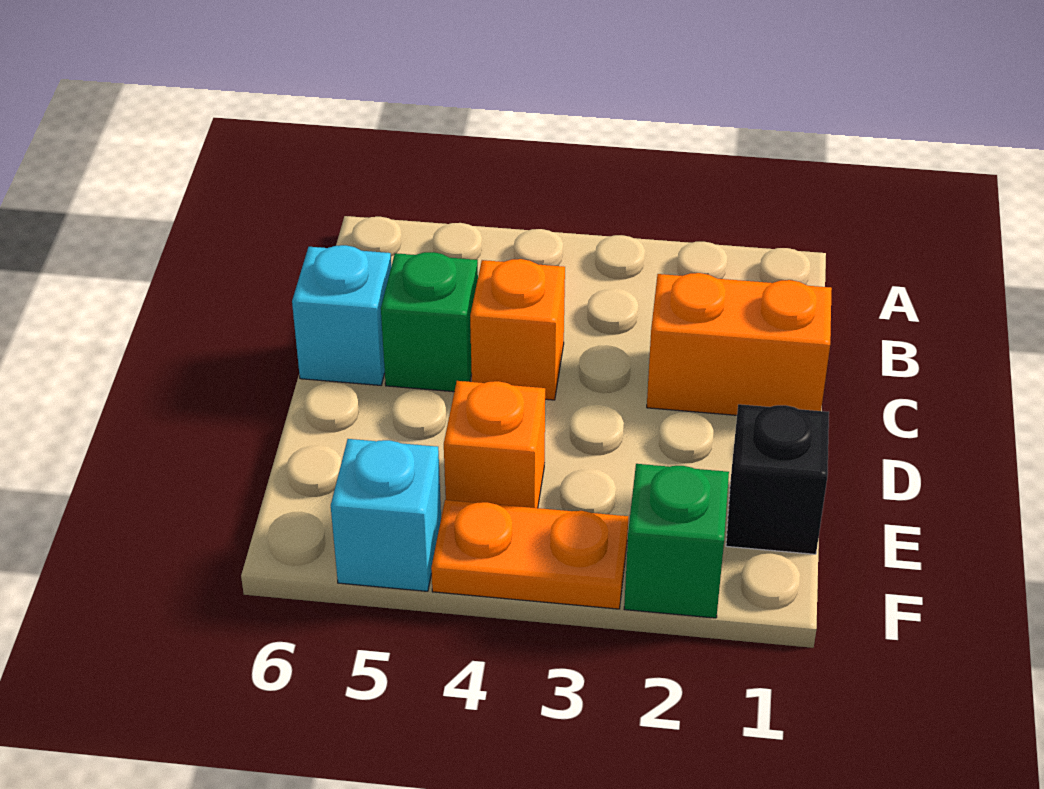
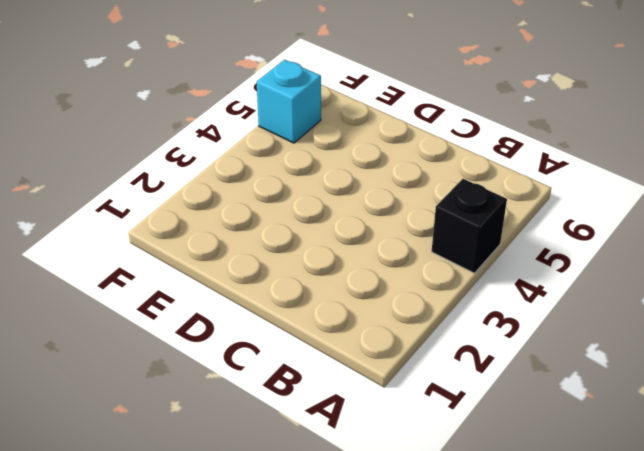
black 1x1 brick [432,179,507,273] -> black 1x1 brick moved to [726,404,829,554]
none -> orange 1x2 brick [647,273,832,415]
none -> orange 1x1 brick [470,259,565,400]

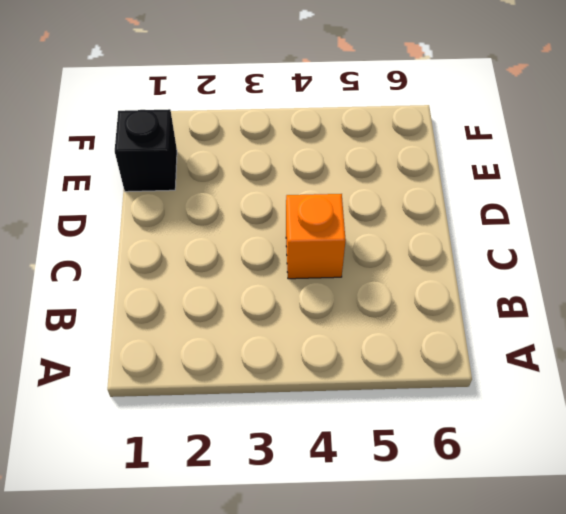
none -> orange 1x2 brick [647,273,832,415]
none -> green 1x1 brick [381,252,478,392]

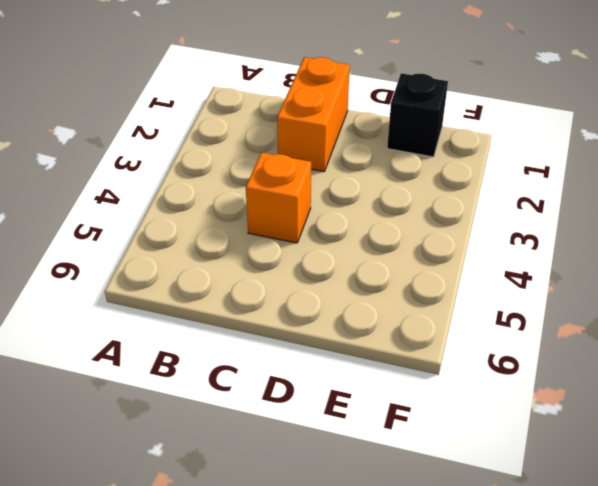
none -> green 1x1 brick [381,252,478,392]
none -> cyan 1x1 brick [292,245,391,385]

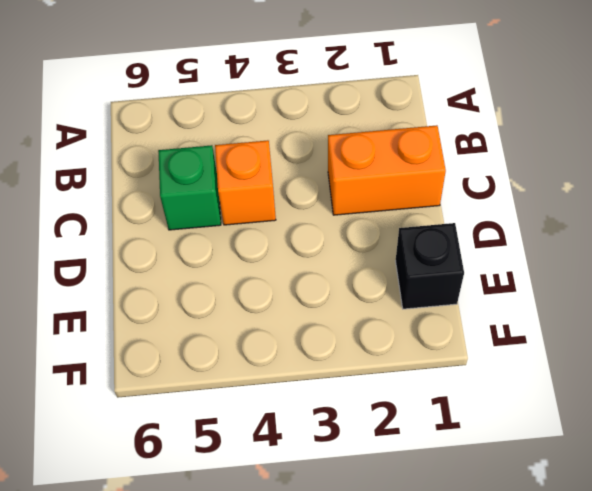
none -> cyan 1x1 brick [292,245,391,385]
none -> orange 1x1 brick [444,381,545,508]

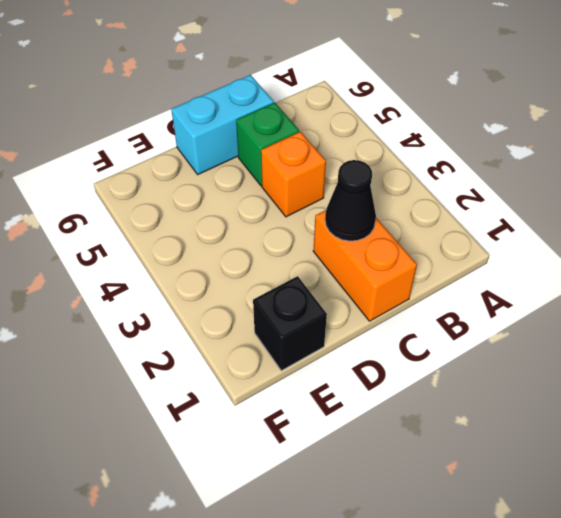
black 1x1 cone [325,160,376,241] -> none
cyan 1x2 brick [171,75,274,174] -> cyan 1x1 brick [292,245,391,385]
none -> orange 1x1 brick [444,381,545,508]
none -> green 1x1 brick [624,464,729,618]

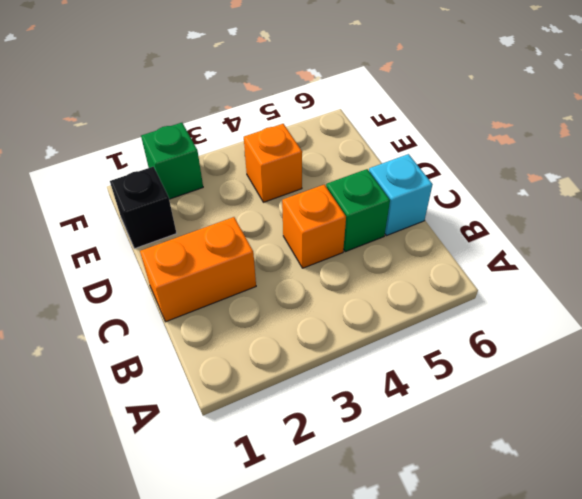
none -> orange 1x2 plate [431,500,628,609]
none -> cyan 1x1 brick [331,439,441,591]

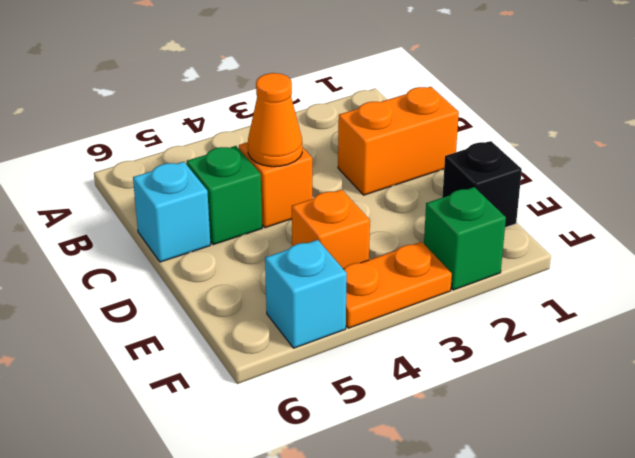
orange 1x1 cone [248,73,302,167] -> none

